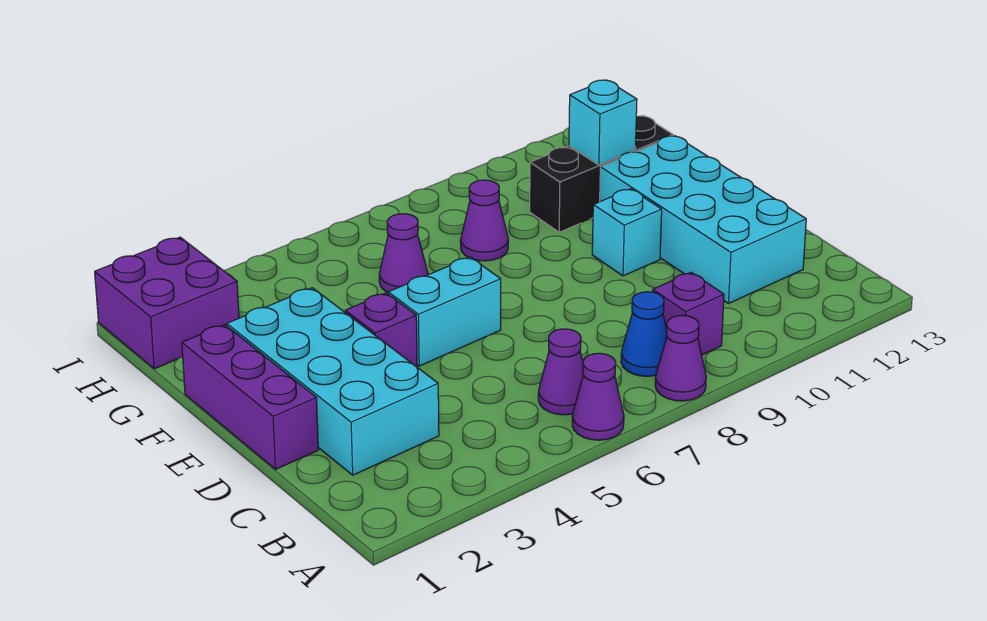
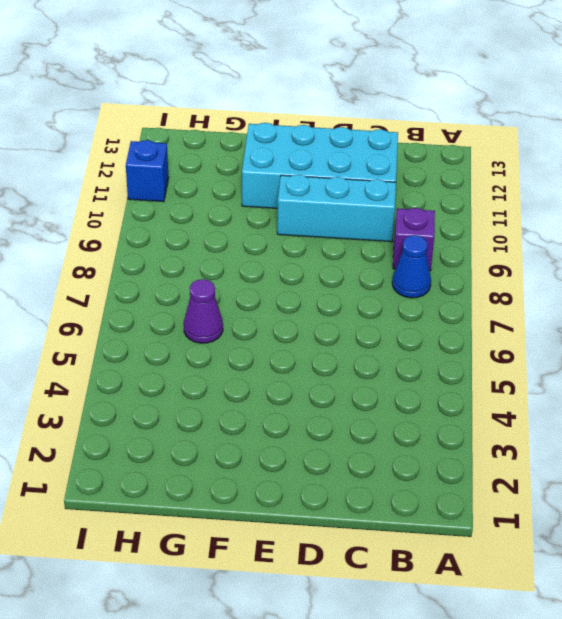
cyan 1x3 brick [277,175,396,242] -> cyan 1x1 brick [592,189,662,276]
blue 1x1 brick [126,140,169,202] -> none
none -> purple 1x1 cone [572,353,624,440]
none -> purple 1x1 cone [655,315,706,401]
none -> purple 1x1 cone [538,329,583,415]

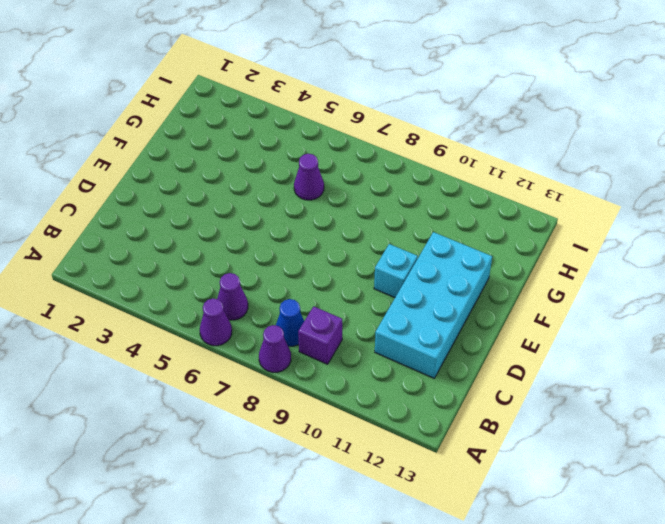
none -> cyan 2x4 brick [227,288,439,475]
none -> purple 1x3 brick [182,325,318,469]
none -> purple 1x1 brick [345,293,417,367]

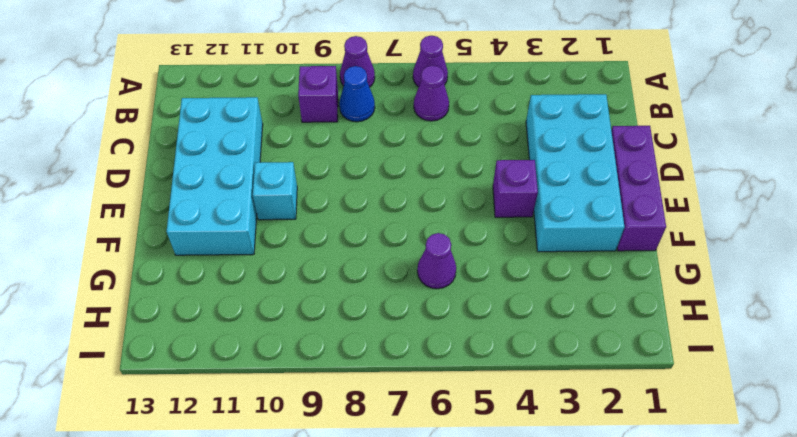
none -> cyan 1x2 brick [388,257,501,366]
none -> purple 1x1 cone [460,180,508,261]
none -> black 1x3 brick [530,116,673,232]

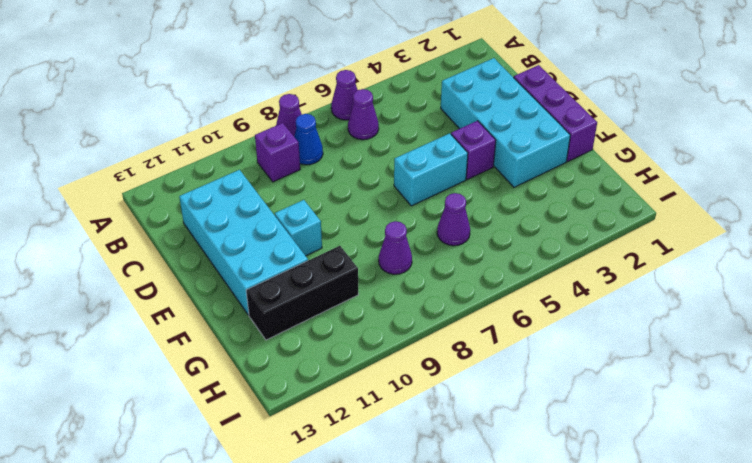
none -> purple 2x2 brick [95,237,239,369]
none -> cyan 1x1 brick [569,80,637,165]

